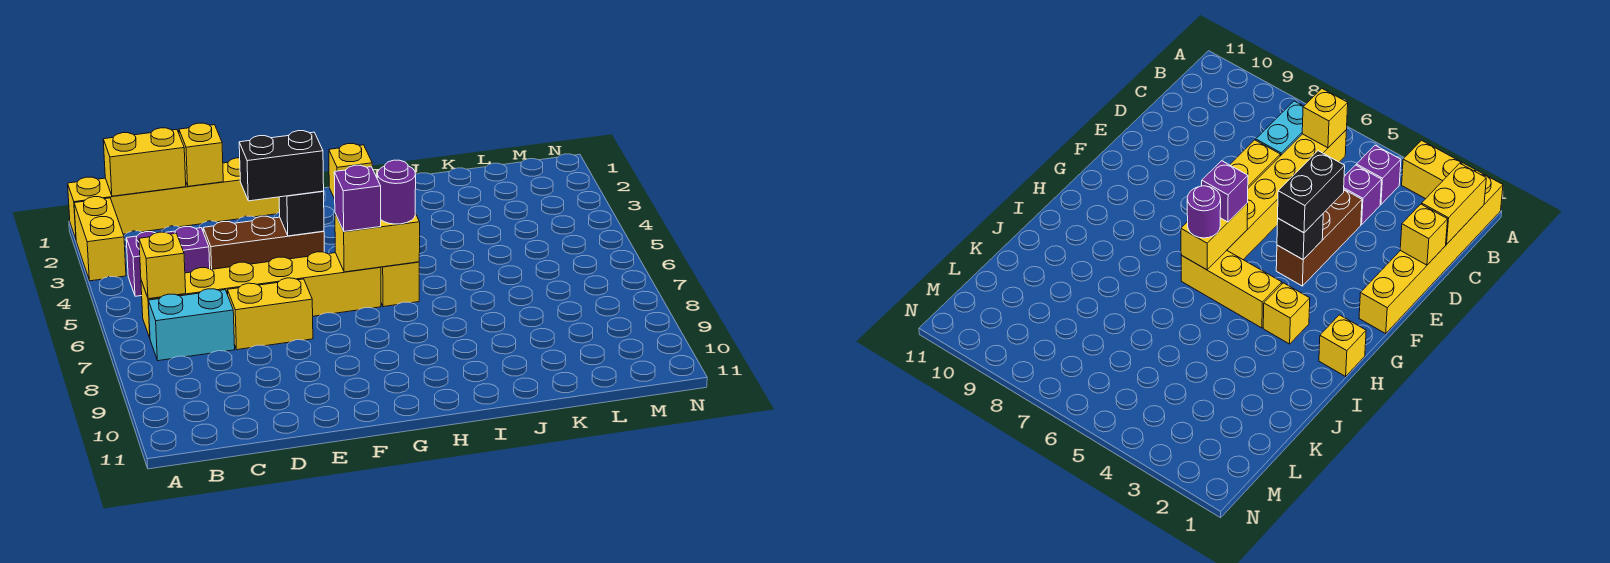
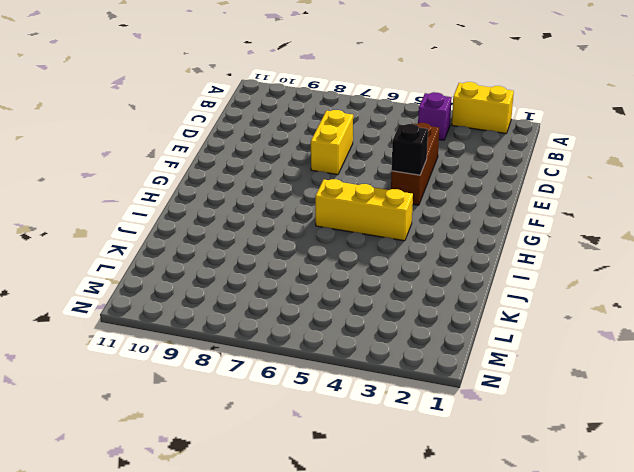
none -> yellow 1x6 brick [68,158,280,239]
none -> yellow 1x6 brick [141,252,381,338]
none -> cyan 1x2 brick [148,289,235,361]

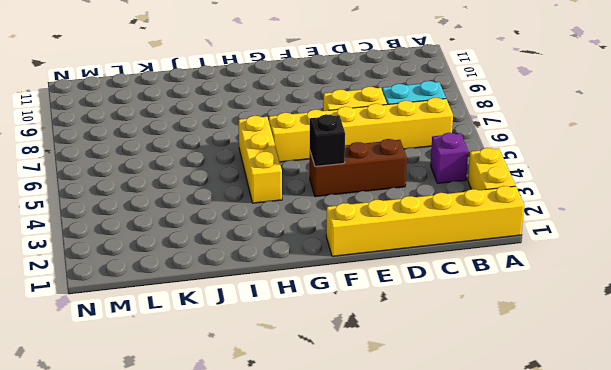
none -> purple 1x1 brick [166,227,210,273]
none -> yellow 1x1 brick [329,144,372,199]
none -> yellow 1x1 brick [1263,283,1310,344]

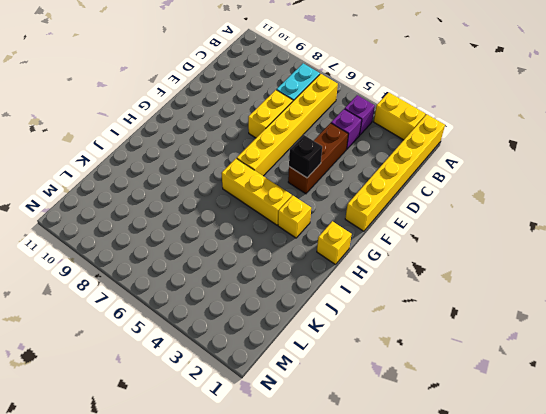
none -> yellow 1x2 brick [103,128,186,196]
none -> yellow 1x1 brick [139,232,186,299]
none -> yellow 1x1 brick [179,123,223,186]

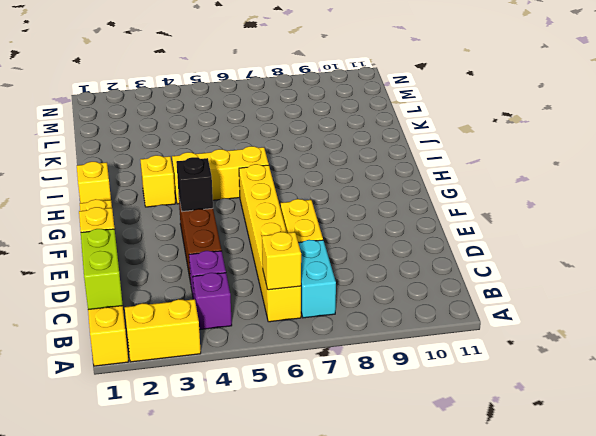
lime 1x2 brick [81,229,123,310] -> yellow 1x2 brick [103,128,186,196]
none -> yellow 1x2 brick [335,214,420,272]
none -> black 1x2 brick [239,131,324,201]
none -> purple 1x1 brick [334,165,381,231]

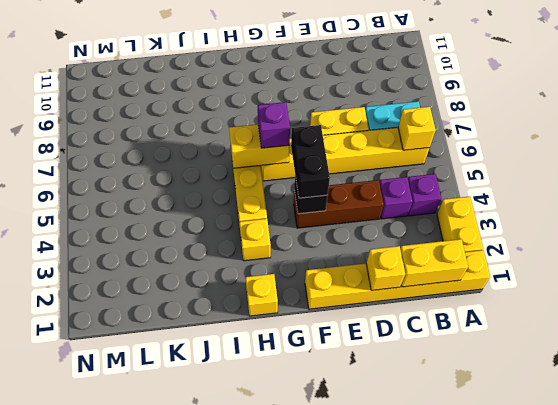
black 1x2 brick [291,125,330,198] -> black 1x2 brick turned to [239,131,324,201]
none -> purple 1x1 round brick [377,160,416,224]

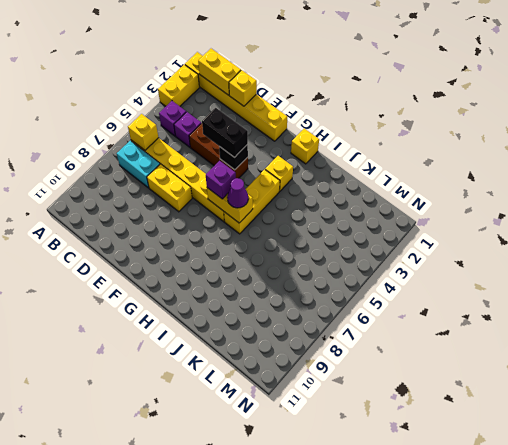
purple 1x1 cone [227,178,248,208] -> purple 1x1 round brick [377,160,416,224]

